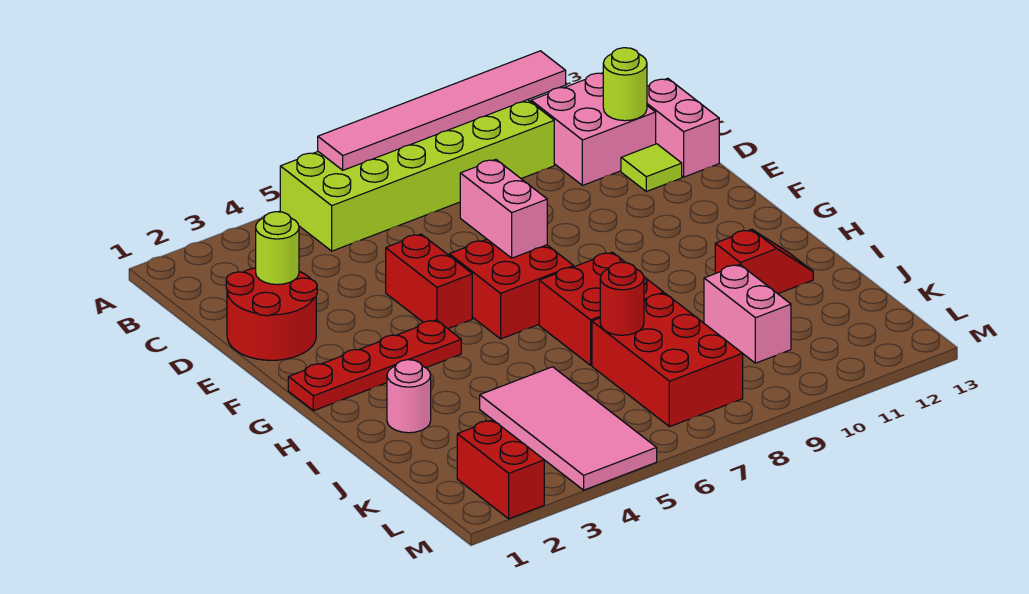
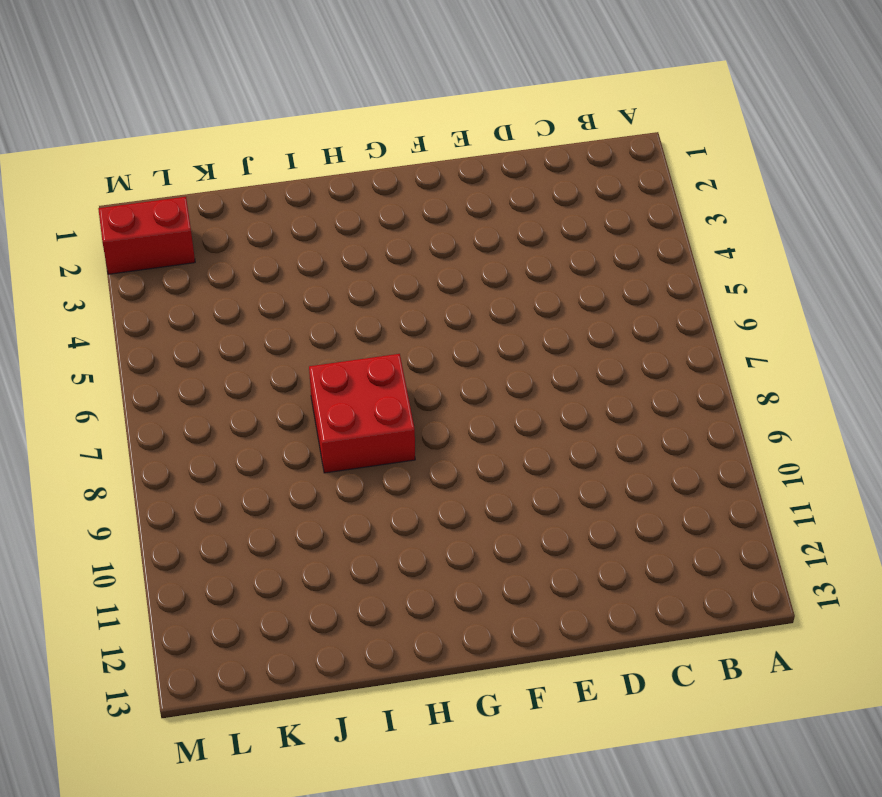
none -> lime 2x6 brick [280,100,554,251]
none -> pink 2x2 brick [531,73,656,185]
none -> pink 1x2 brick [647,78,719,177]

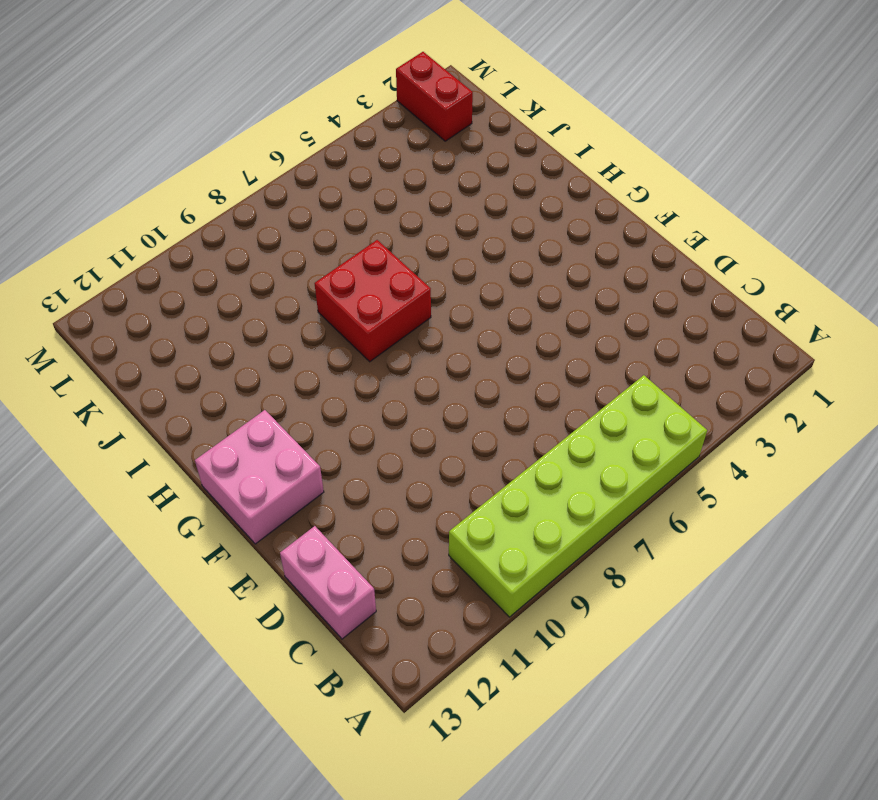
pink 2x2 brick [195,410,324,544] -> pink 2x2 brick moved to [531,73,656,185]
none -> red 2x2 round brick [226,268,317,360]
none -> lime 1x1 tile [621,144,682,191]
none -> red 1x2 brick [386,234,472,329]

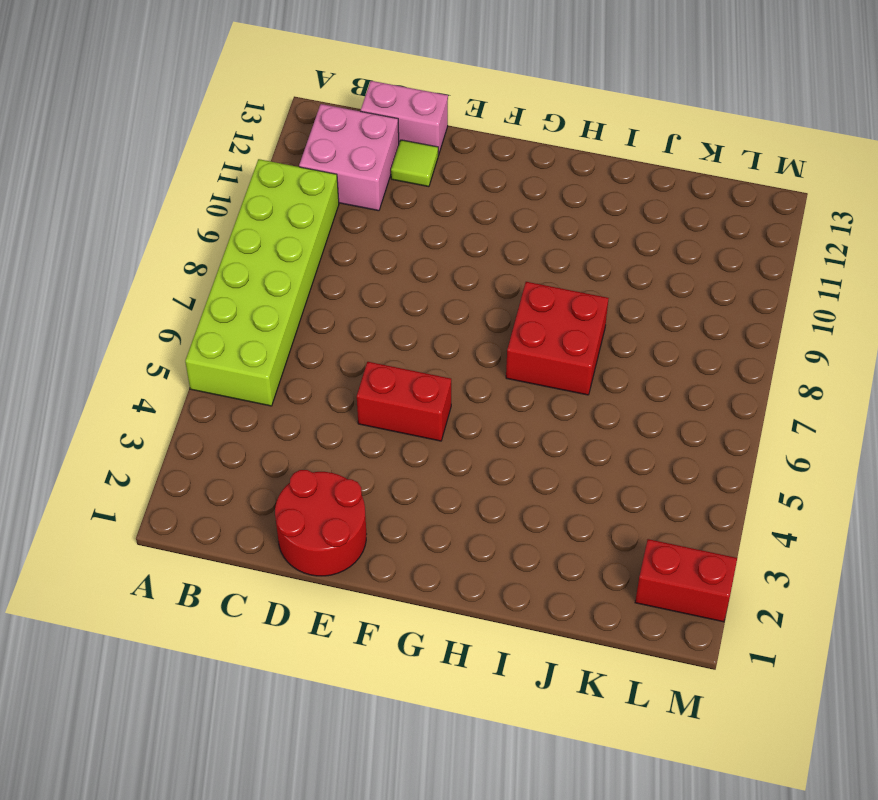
none -> red 2x2 brick [449,239,574,339]
none -> red 1x4 plate [288,320,461,411]
none -> pink 1x1 round brick [387,360,431,433]

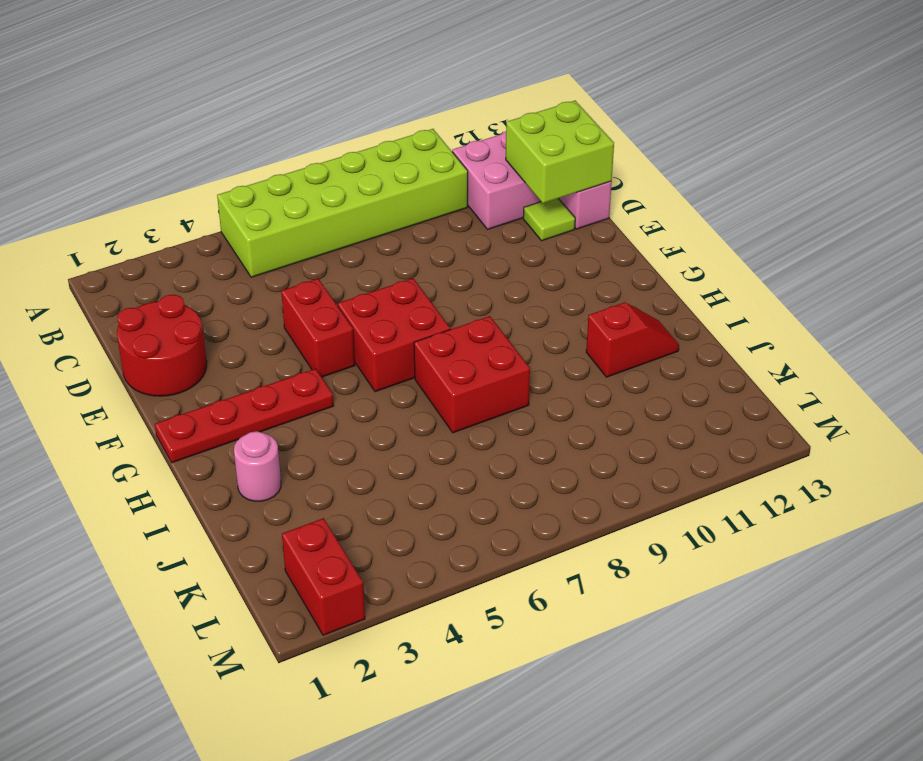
lime 2x2 brick [506,101,614,203] -> lime 1x1 round brick [603,48,647,121]
none -> pink 2x4 tile [480,367,657,490]
none -> red 2x3 brick [592,293,743,427]
none -> pink 1x2 brick [704,264,791,363]

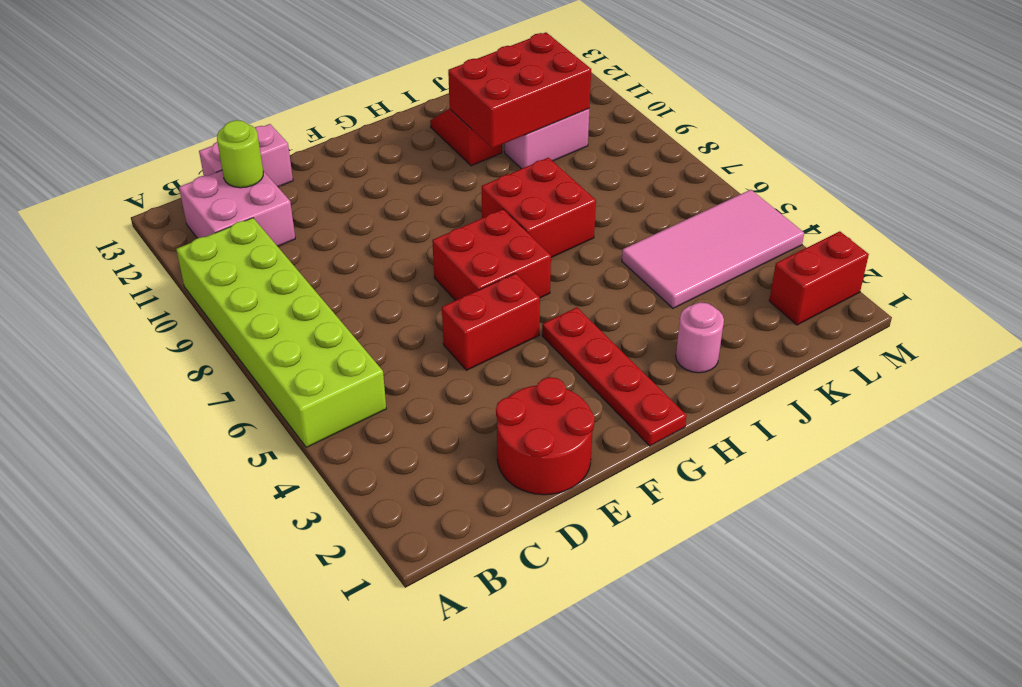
red 2x3 brick [448,32,591,148] -> red 2x3 brick moved to [592,293,743,427]
none -> lime 1x1 tile [621,144,682,191]
none -> pink 1x6 tile [318,51,566,170]
none -> lime 1x1 round brick [256,212,299,285]

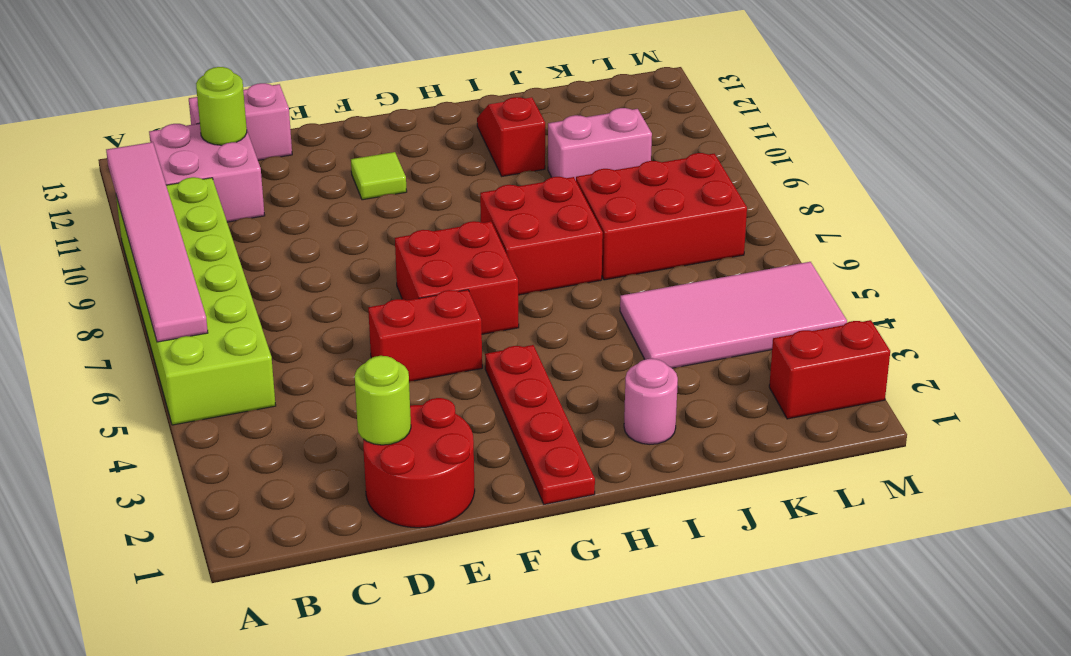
lime 1x1 tile [351,152,407,200] -> lime 1x1 tile moved to [621,144,682,191]
none -> pink 1x2 brick [460,159,547,258]
none -> red 1x1 round brick [600,262,644,335]

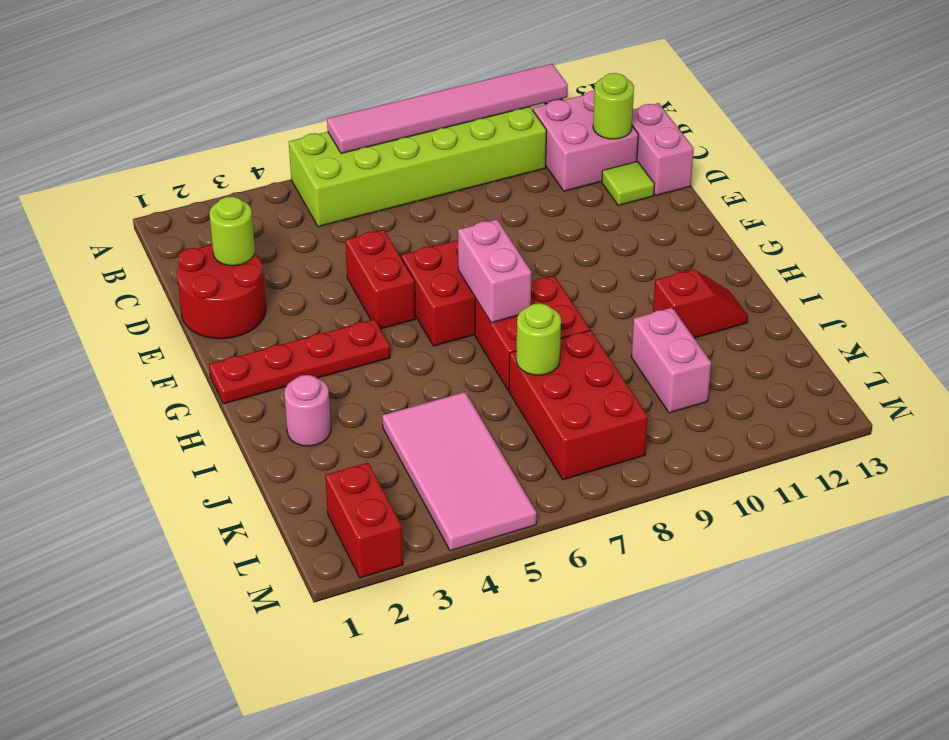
pink 1x2 brick [458,220,531,323] -> pink 1x2 brick moved to [460,159,547,258]
lime 1x1 round brick [516,303,561,375] -> red 1x1 round brick [600,262,644,335]

